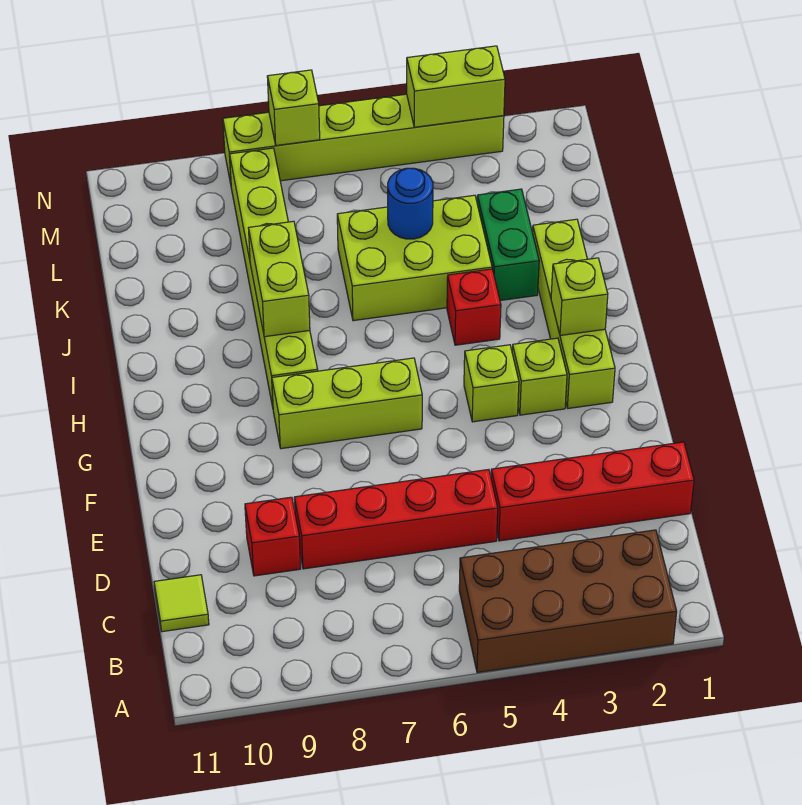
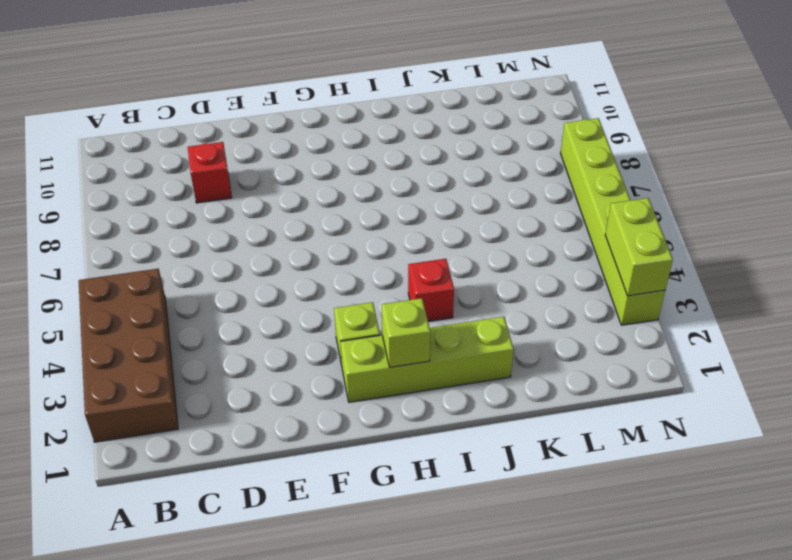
none -> lime 1x1 tile [154,575,209,632]
none -> red 1x4 brick [491,442,694,541]
none -> red 1x4 brick [294,470,498,569]

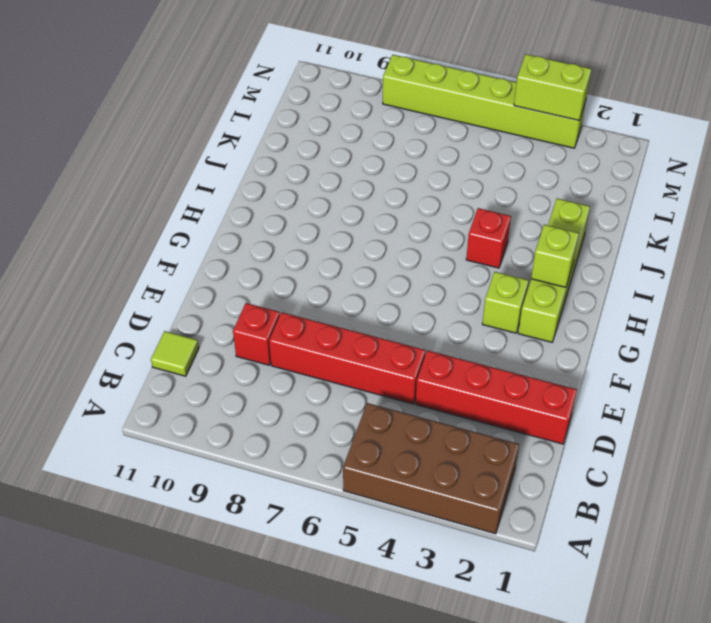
none -> lime 1x1 brick [464,345,519,422]
none -> lime 1x3 brick [272,358,422,449]
none -> lime 1x6 brick [230,148,318,407]

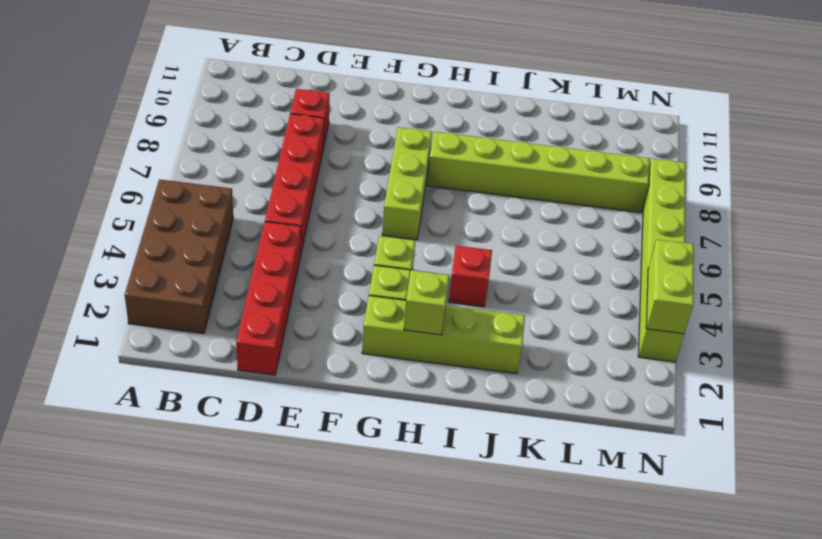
none -> lime 1x1 tile [154,575,209,632]
none -> green 1x2 brick [477,189,539,301]
none -> lime 2x3 brick [337,195,492,321]

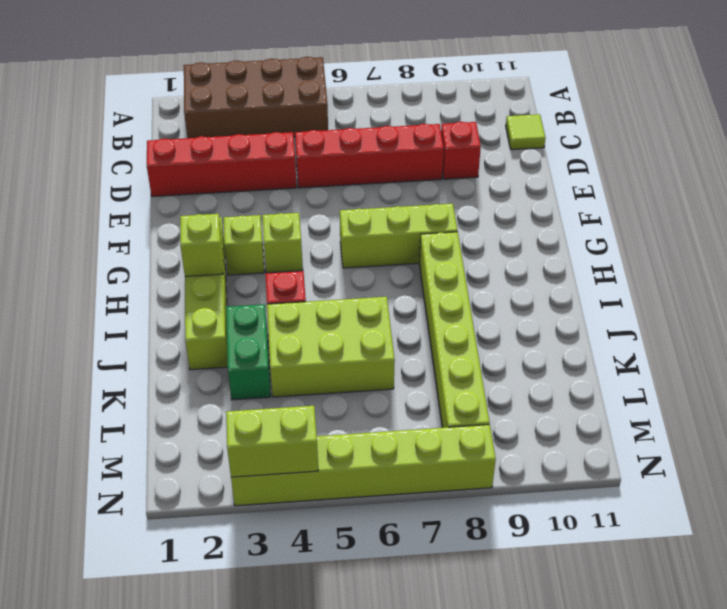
none -> lime 1x2 brick [249,221,310,337]
none -> blue 1x1 round brick [388,168,433,239]
none -> lime 1x1 brick [267,70,320,146]

